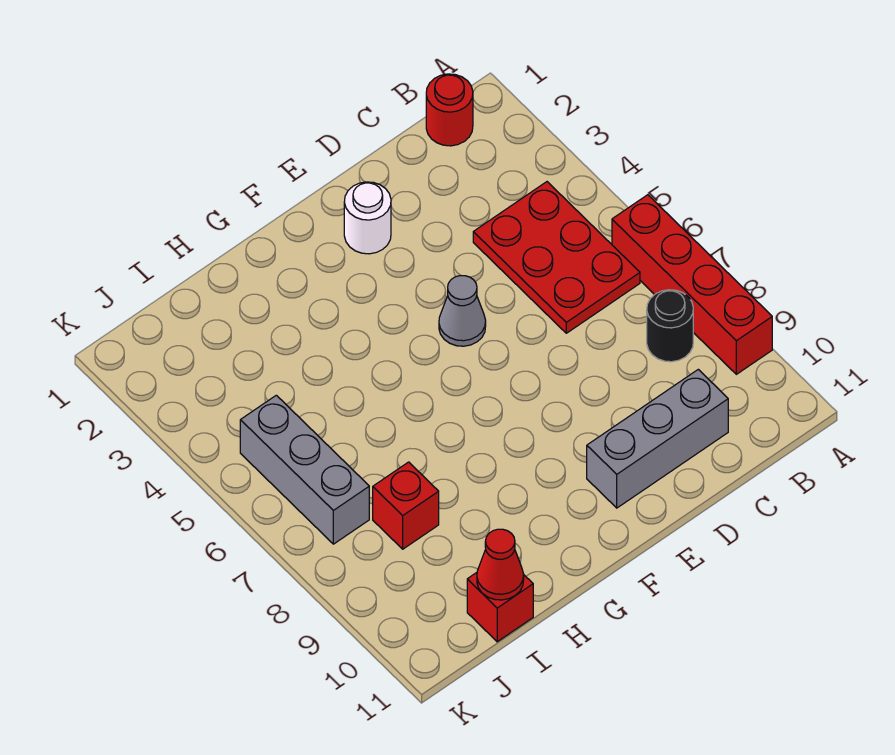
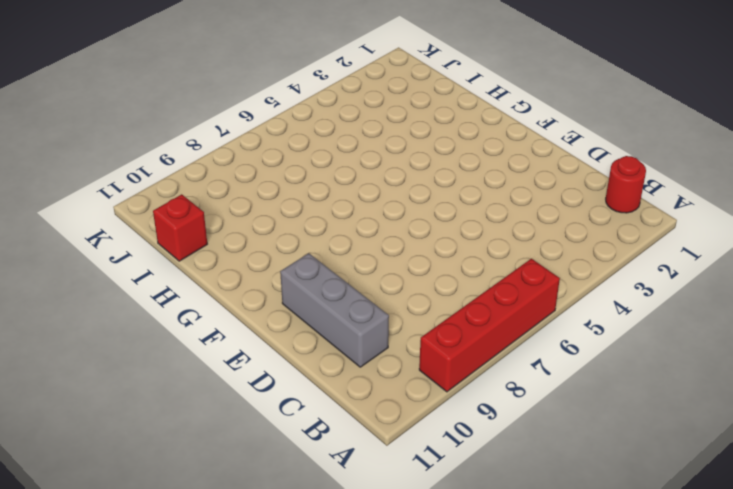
none -> red 2x3 plate [473,182,640,333]
none -> black 1x1 round brick [647,290,693,362]

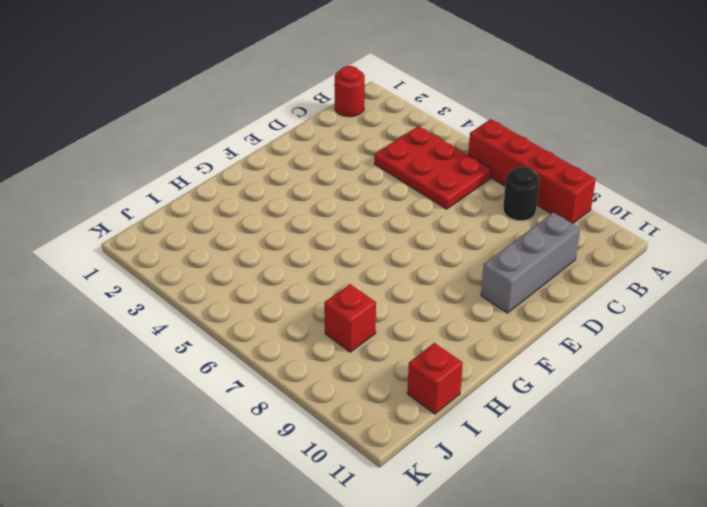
none -> white 1x1 round brick [344,182,391,254]
none -> grey 1x1 cone [439,276,486,346]

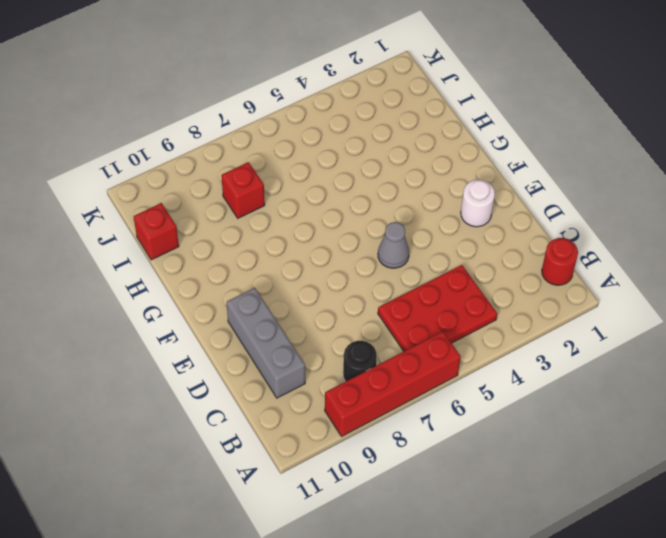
none -> grey 1x3 brick [240,395,369,544]
none -> red 1x1 cone [477,529,524,600]

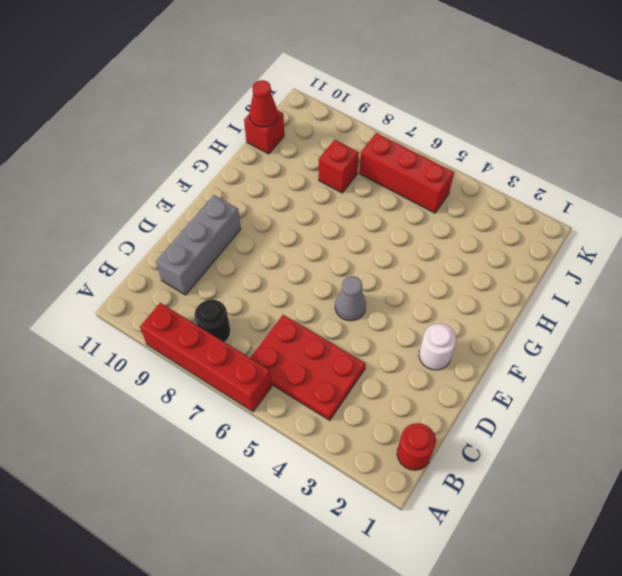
red 1x3 brick [359,133,454,213] -> grey 1x3 brick [240,395,369,544]

